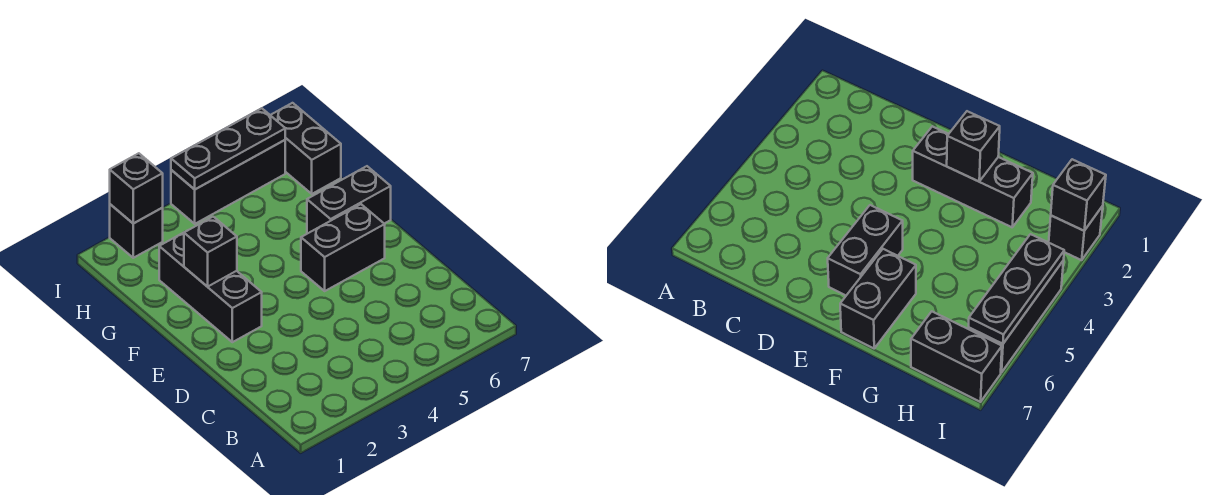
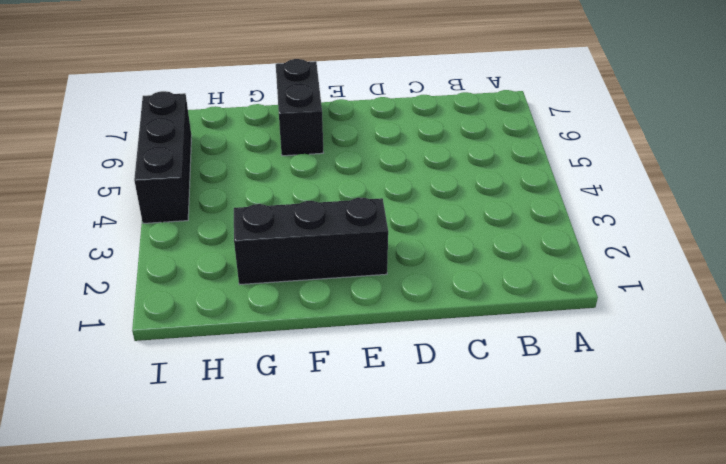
none -> black 1x2 brick [301,204,385,291]
none -> black 1x2 brick [270,103,341,194]

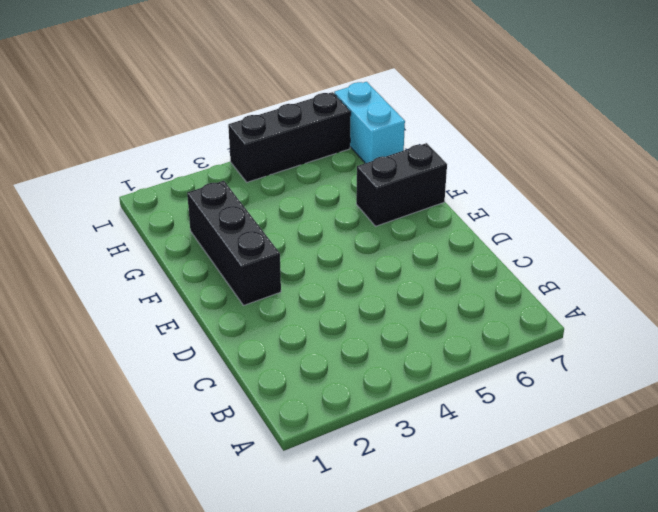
cyan 1x2 brick [334,82,405,163] -> black 1x2 brick [270,103,341,194]
none -> black 1x2 brick [301,204,385,291]
none -> black 1x1 brick [110,204,163,258]

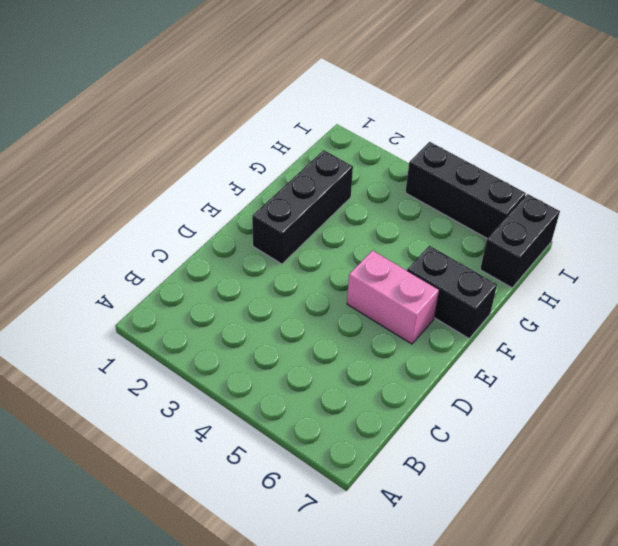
pink 1x2 brick [347,251,439,344] -> black 1x2 brick [301,204,385,291]
none -> black 1x1 brick [110,204,163,258]
none -> black 1x1 brick [184,217,237,287]

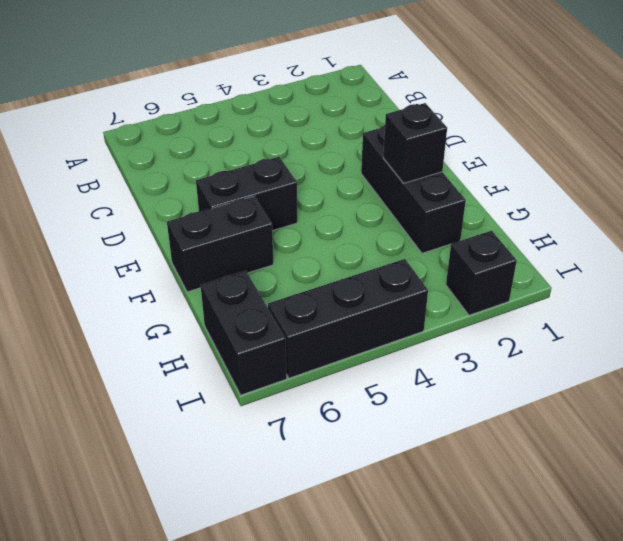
none -> black 1x1 brick [110,153,163,223]
none -> black 1x3 plate [171,108,285,189]

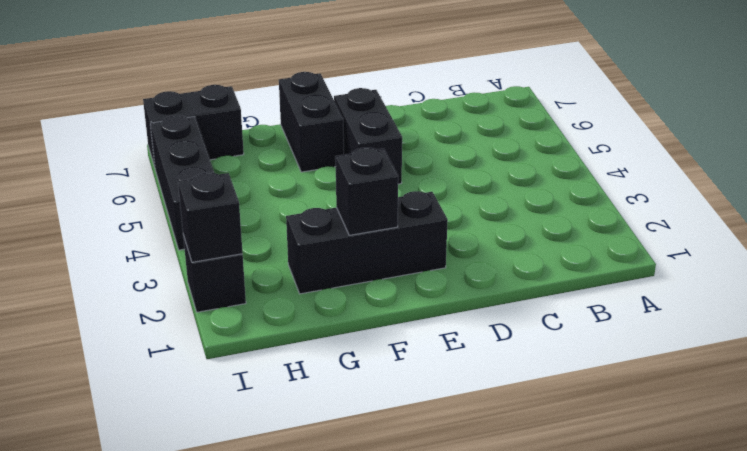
none -> black 1x3 plate [171,108,285,189]

